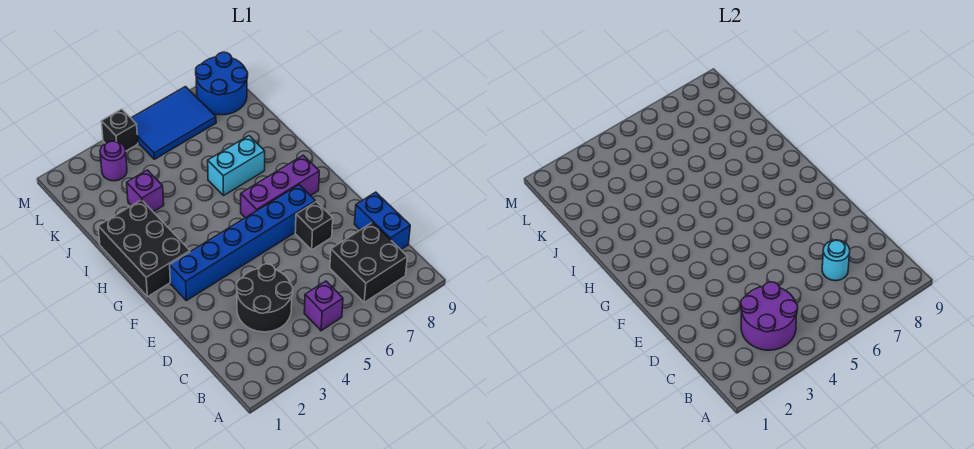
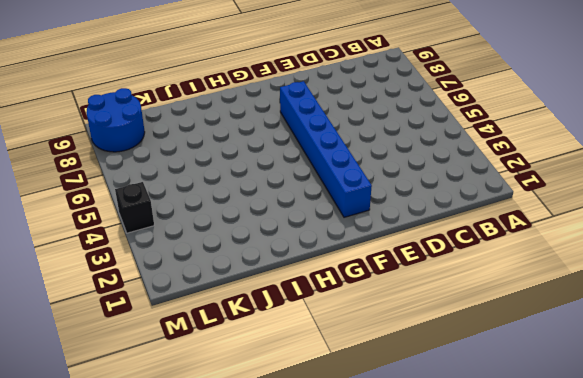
none -> purple 1x1 brick [304,281,343,331]
none -> black 2x2 brick [330,222,407,302]
none -> black 2x2 round brick [236,264,293,332]

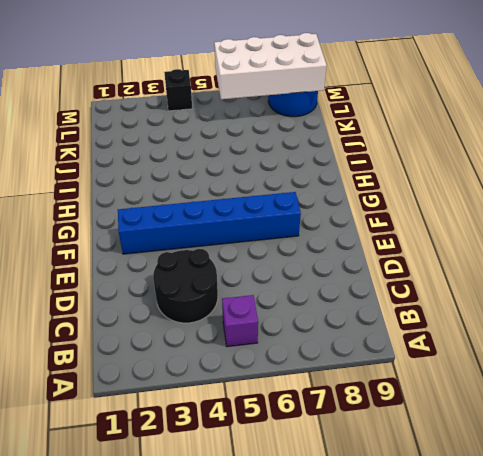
white 2x4 brick [214,33,327,99] -> none
none -> black 2x2 brick [330,222,407,302]
none -> blue 1x2 brick [354,192,410,249]
none -> black 1x1 brick [295,202,333,250]

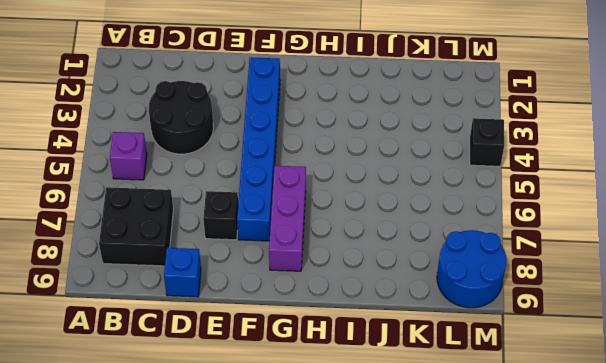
blue 1x1 brick [164,248,201,297] -> blue 1x2 brick [354,192,410,249]
none -> black 2x3 brick [98,200,190,297]
none -> cyan 1x2 brick [208,136,265,195]
none -> purple 1x1 brick [127,170,164,212]

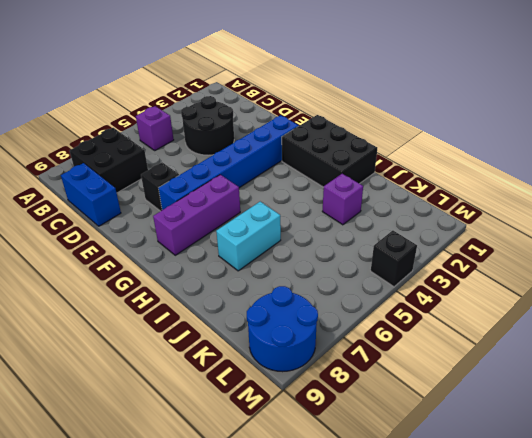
none -> purple 1x1 round brick [100,141,127,181]
none -> blue 2x3 tile [131,87,216,159]
none -> purple 2x2 round brick [741,282,798,350]

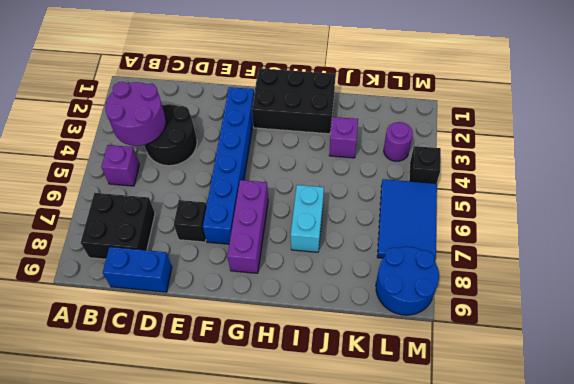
none -> cyan 1x1 round brick [822,240,850,281]

